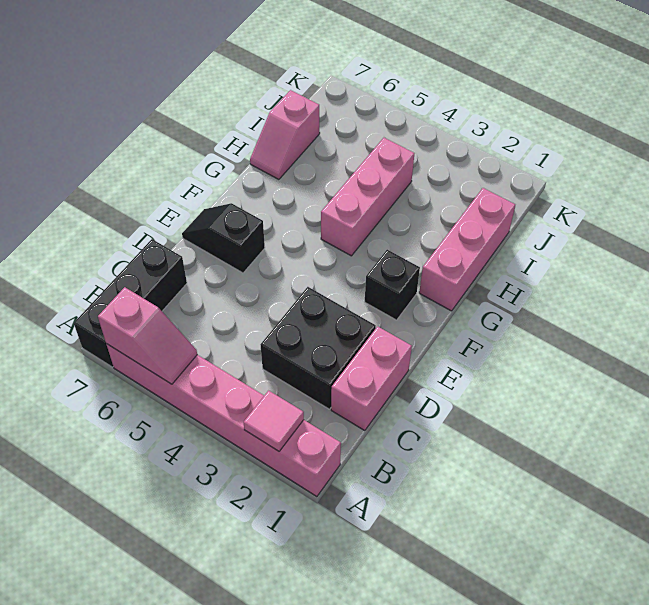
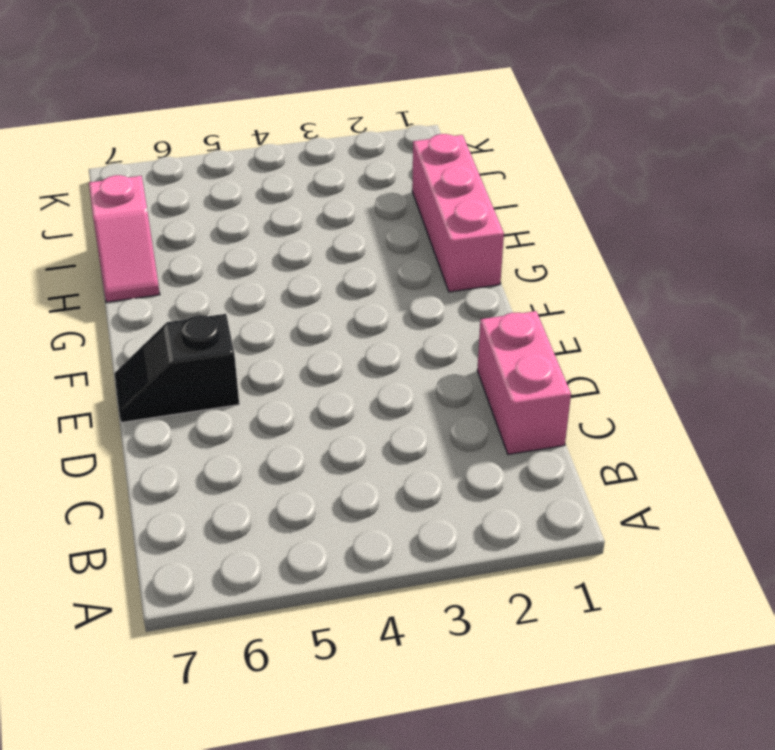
none -> pink 1x6 brick [106,344,341,497]
none -> black 1x3 brick [74,239,187,367]

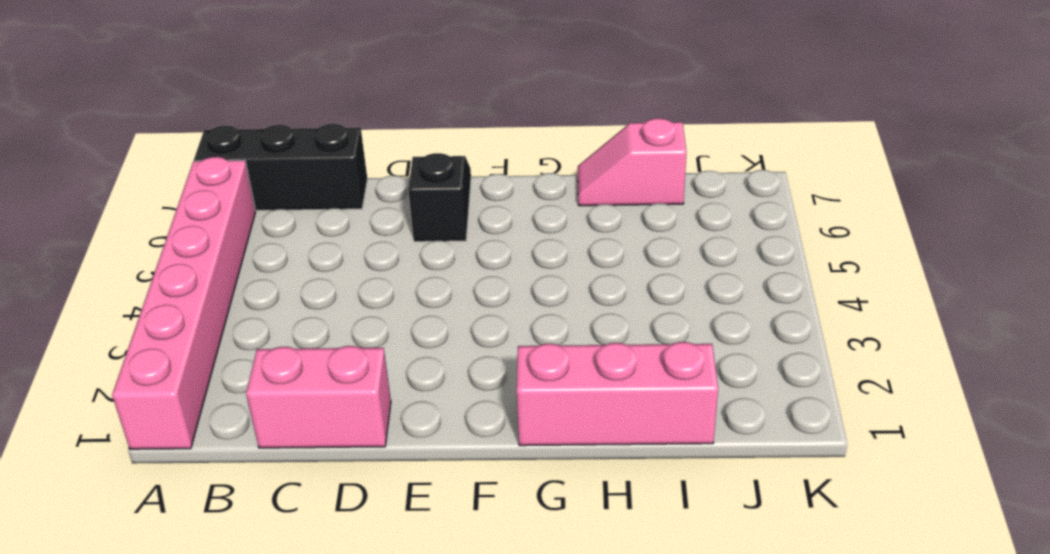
none -> black 2x2 brick [261,287,376,409]
none -> black 1x1 brick [365,250,420,320]

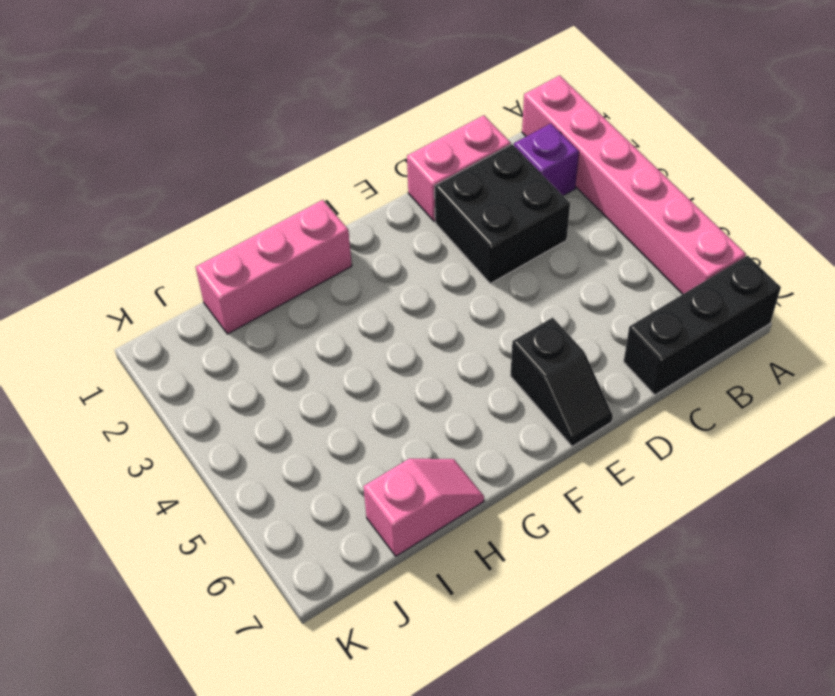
purple 1x1 brick [514,124,579,196] -> none
none -> black 1x1 brick [365,250,420,320]
none -> pink 1x3 brick [321,138,414,256]

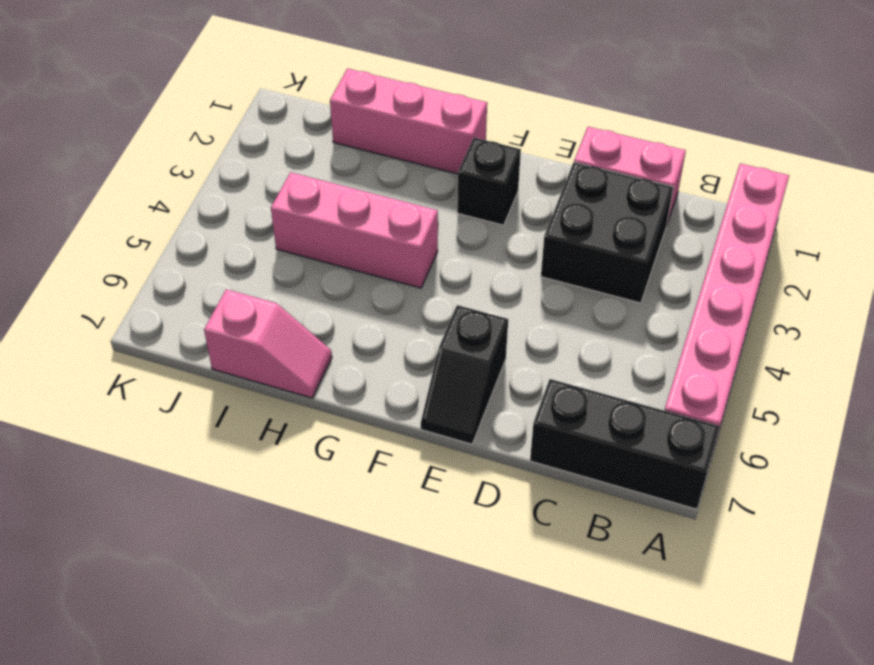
none -> pink 1x1 tile [243,391,304,451]
none -> pink 1x2 slope [98,287,197,384]

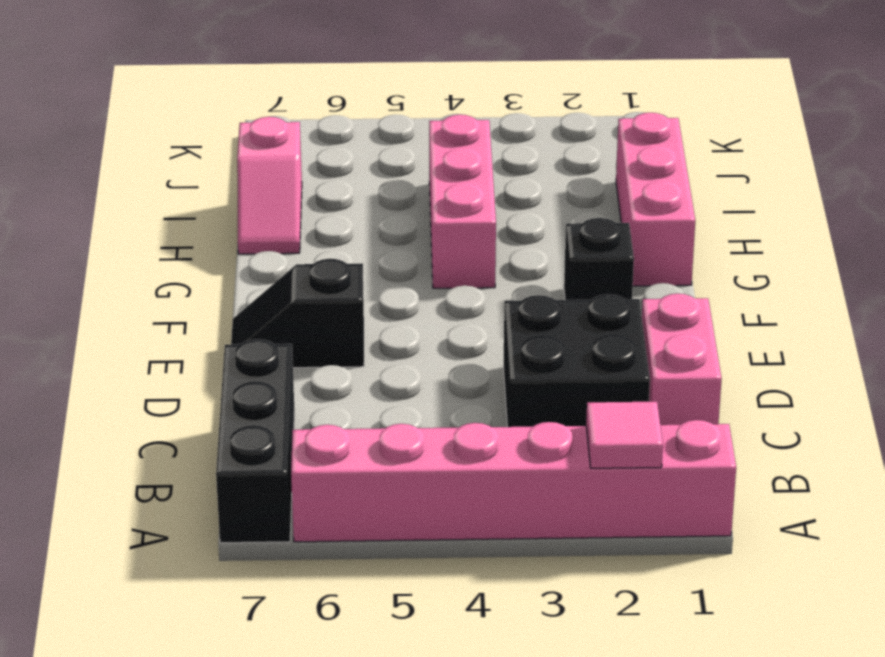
none -> pink 1x2 slope [98,287,197,384]

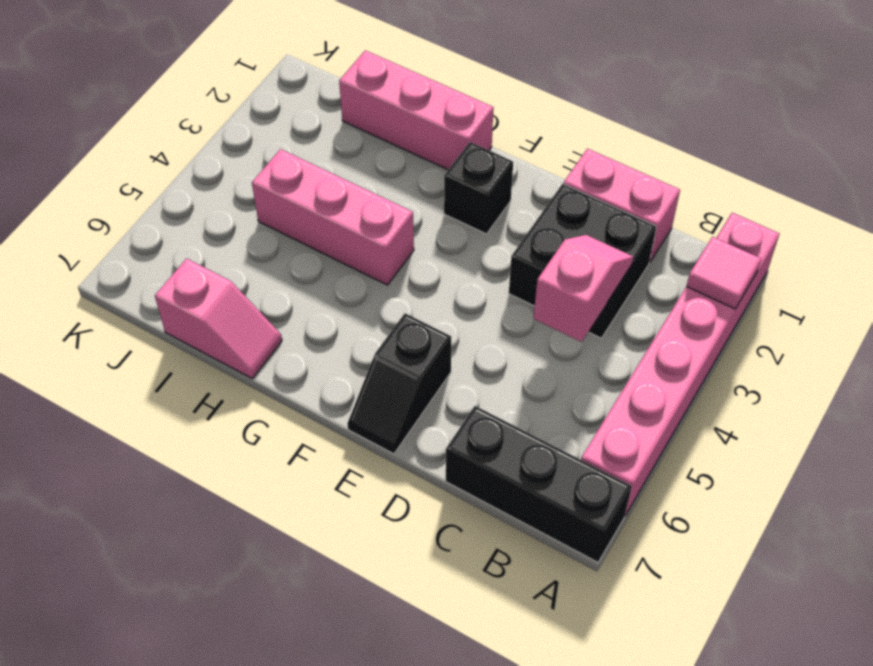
pink 1x2 slope [533,235,633,342] -> pink 1x2 slope moved to [98,287,197,384]

